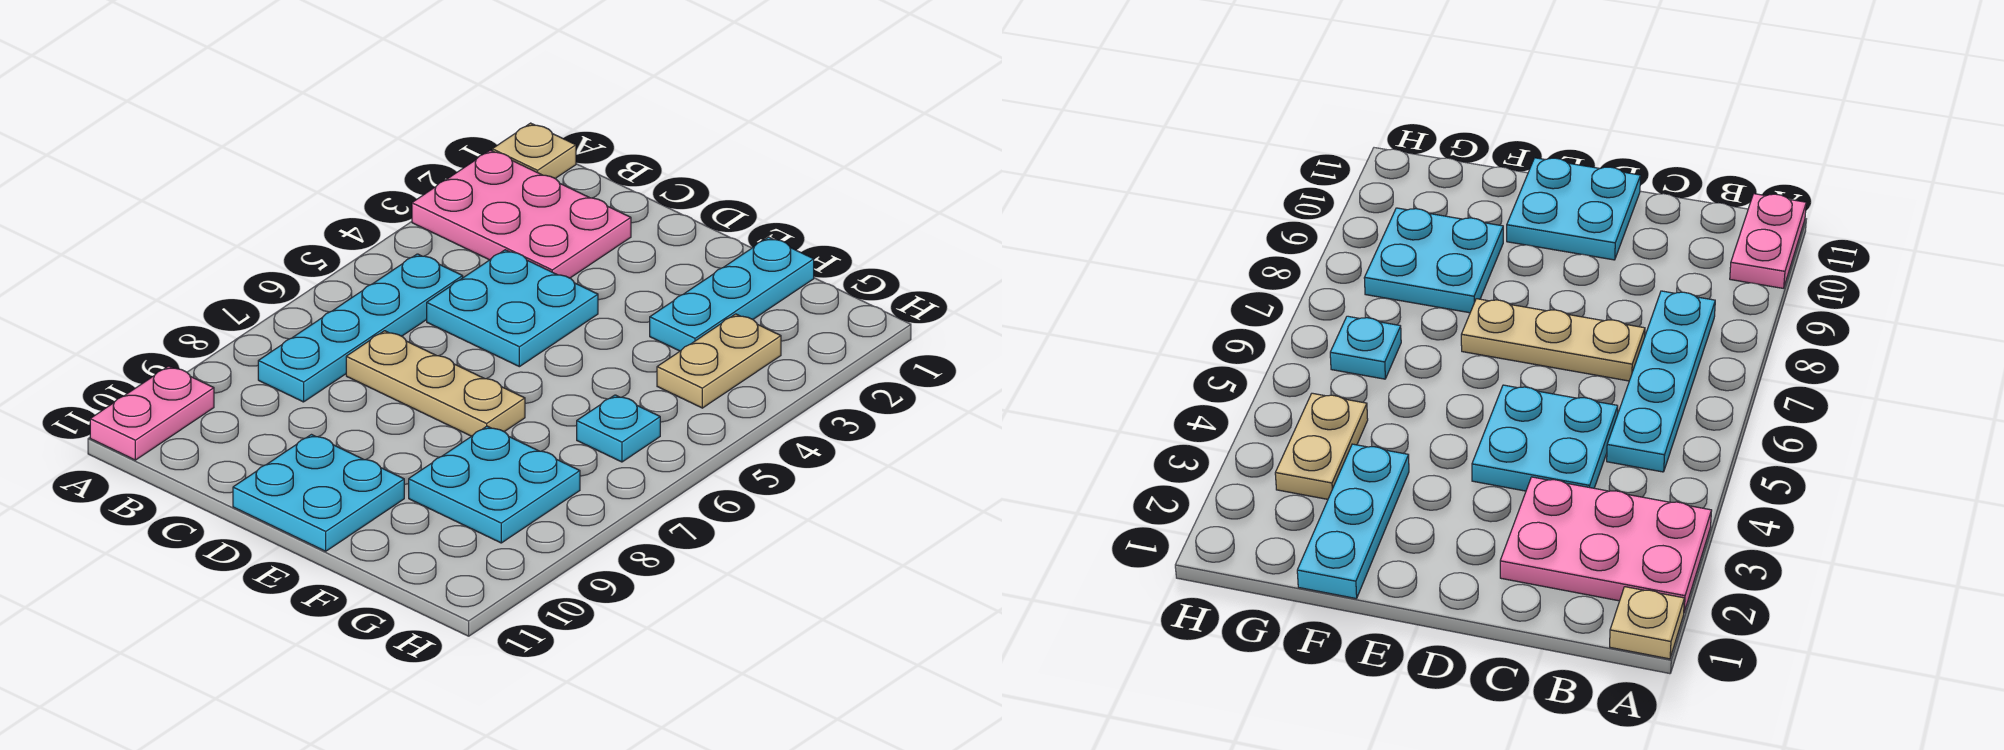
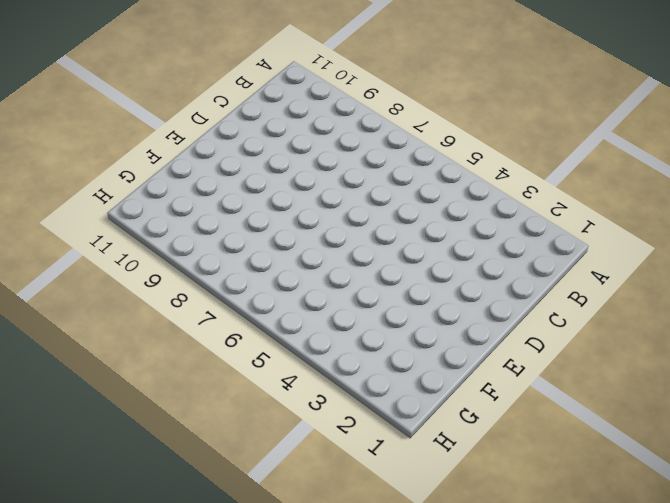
none -> tan 1x1 plate [492,123,576,179]
none -> pink 2x3 plate [412,150,631,278]

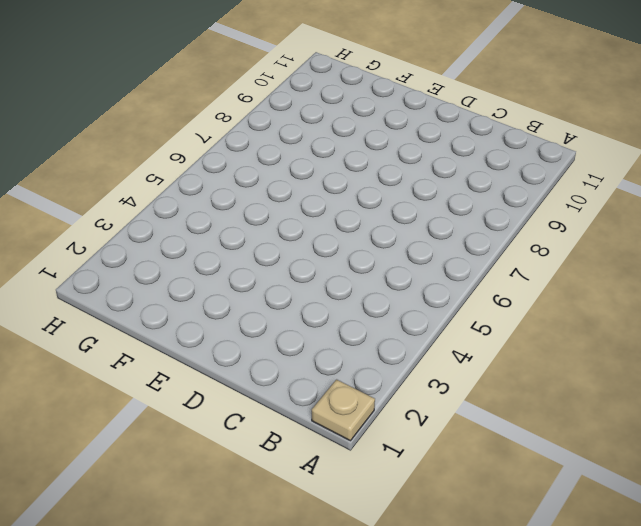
none -> pink 2x3 plate [412,150,631,278]
none -> pink 1x2 plate [90,366,214,460]

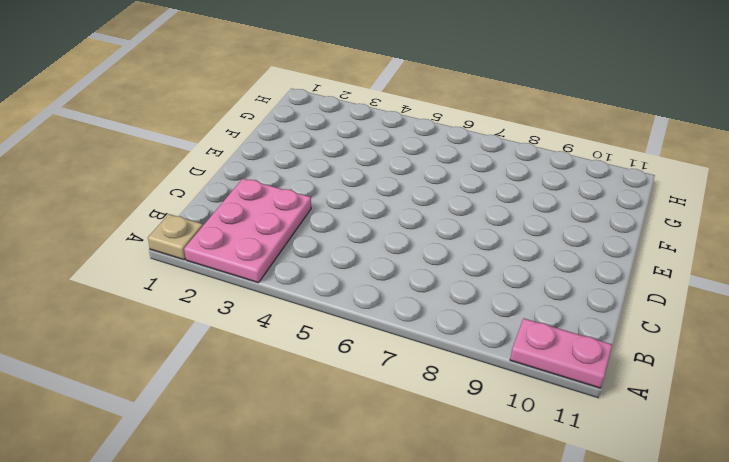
none -> cyan 1x4 plate [258,254,463,402]
none -> cyan 2x2 plate [427,250,598,367]

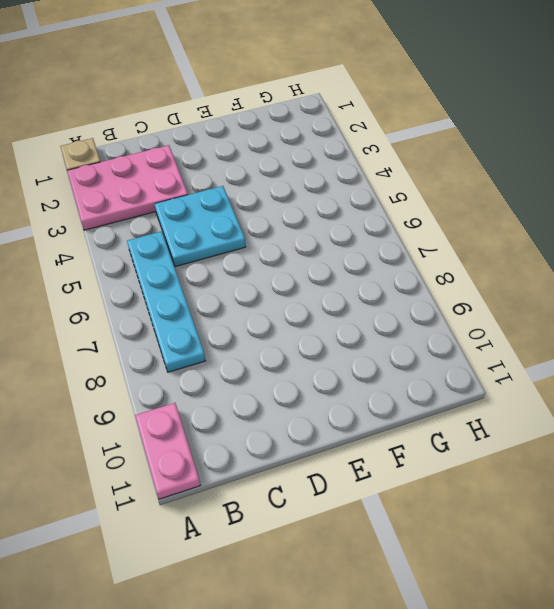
none -> tan 1x3 plate [346,331,525,436]
none -> cyan 2x2 plate [233,435,404,551]

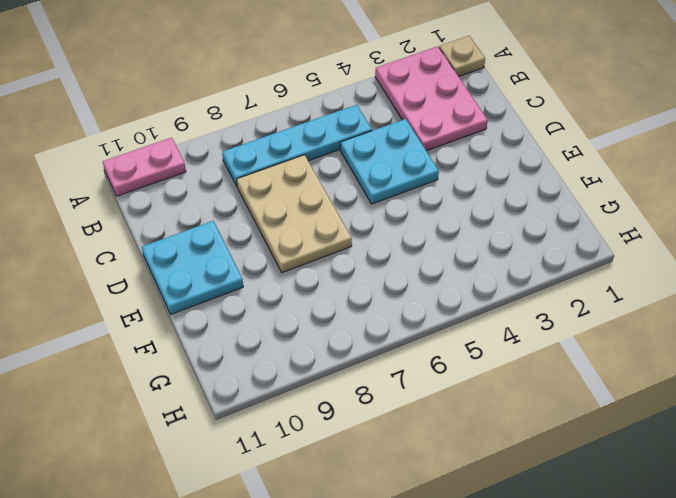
tan 2x3 plate [237,155,352,273] -> tan 1x3 plate [346,331,525,436]
none -> cyan 1x3 plate [650,237,814,351]
none -> cyan 2x2 plate [409,426,580,543]

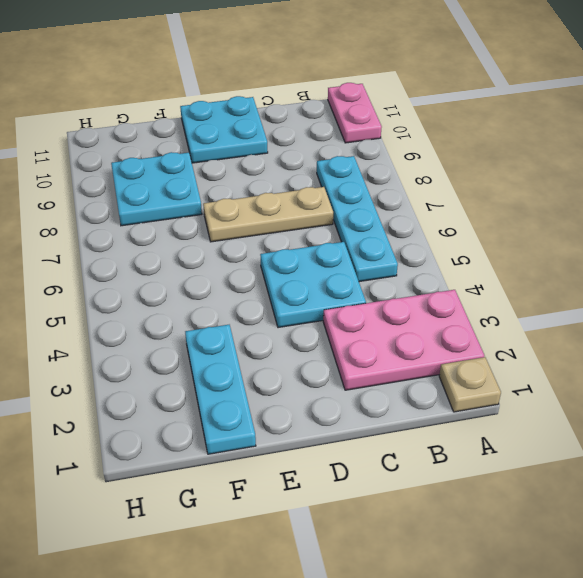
none -> tan 1x2 plate [657,314,781,408]
none -> cyan 1x1 plate [577,395,660,462]

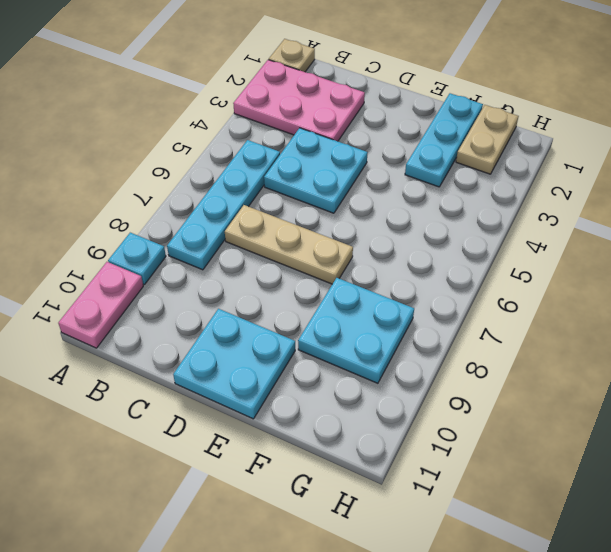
cyan 1x1 plate [108,233,166,284] -> cyan 1x1 plate moved to [577,395,660,462]
tan 1x2 plate [456,105,519,174] -> tan 1x2 plate moved to [657,314,781,408]

